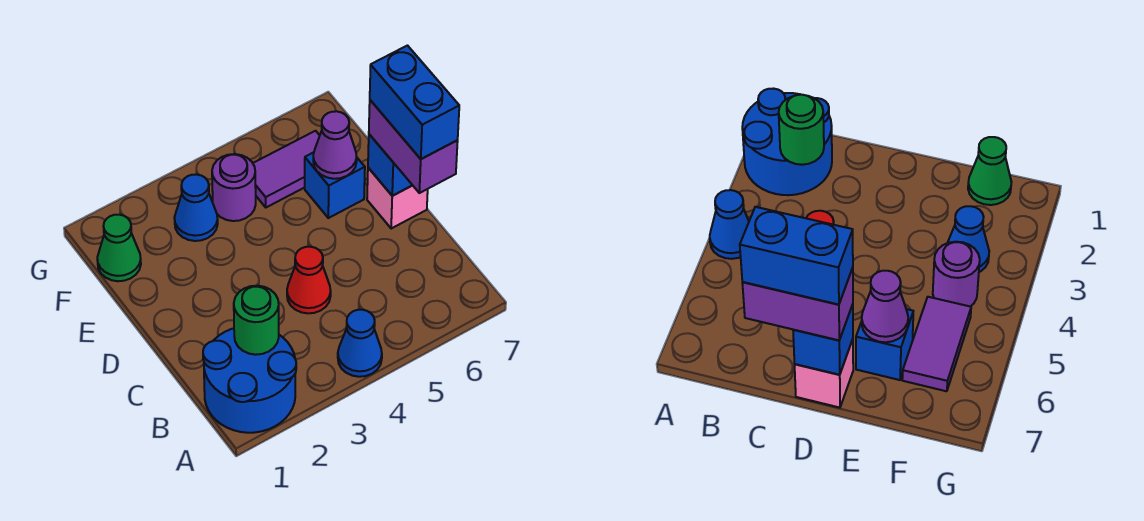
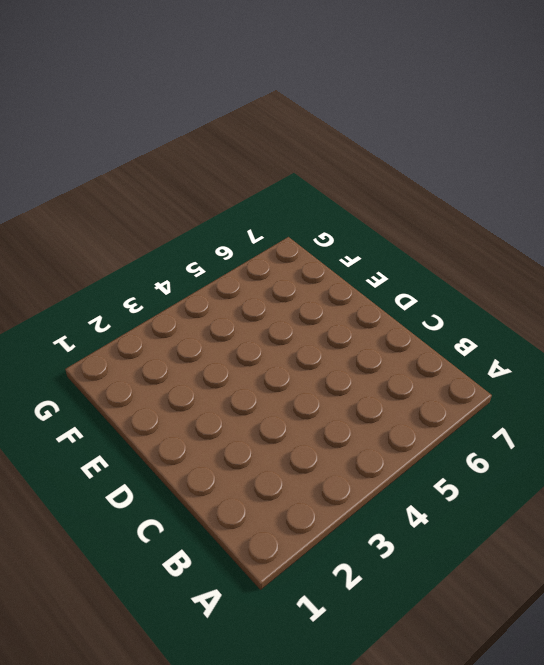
none -> blue 2x2 round brick [203,328,296,433]
none -> blue 1x1 cone [338,310,382,377]
none -> red 1x1 cone [287,247,331,313]

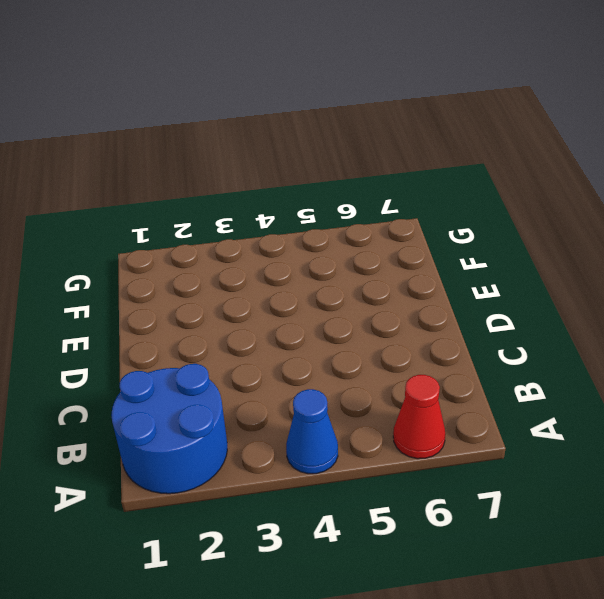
red 1x1 cone [393,375,445,459] -> red 1x1 cone moved to [287,247,331,313]
none -> pink 1x1 brick [367,168,428,228]
none -> blue 1x1 brick [305,152,365,218]
none -> green 1x1 cone [97,215,141,281]

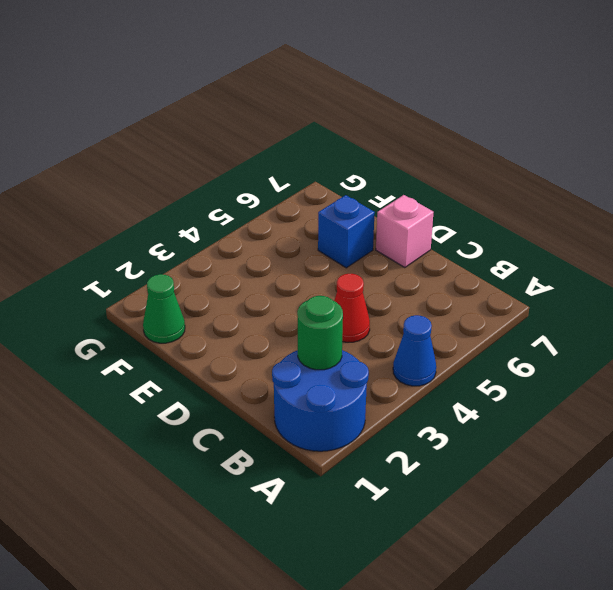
none -> blue 1x1 cone [174,174,218,241]
none -> purple 1x1 round brick [212,154,256,221]
none -> purple 1x2 tile [253,131,320,207]

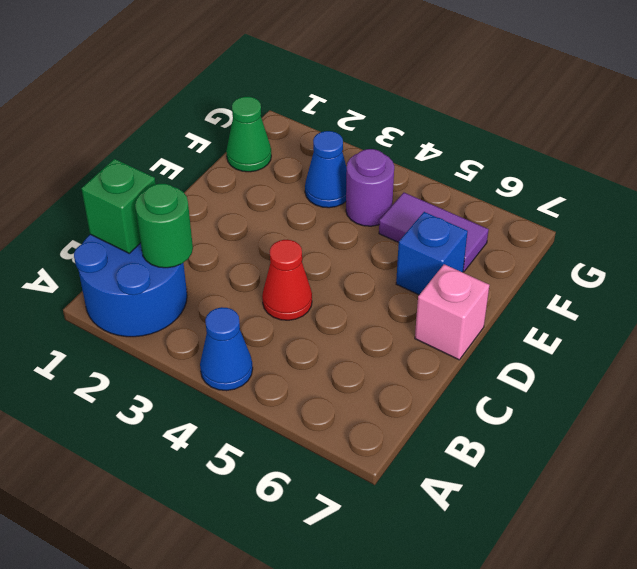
green 1x1 brick [81,159,156,253] -> none
none -> blue 1x1 brick [368,134,412,196]
none -> purple 1x1 cone [313,111,357,179]
none -> purple 1x2 brick [369,100,458,193]

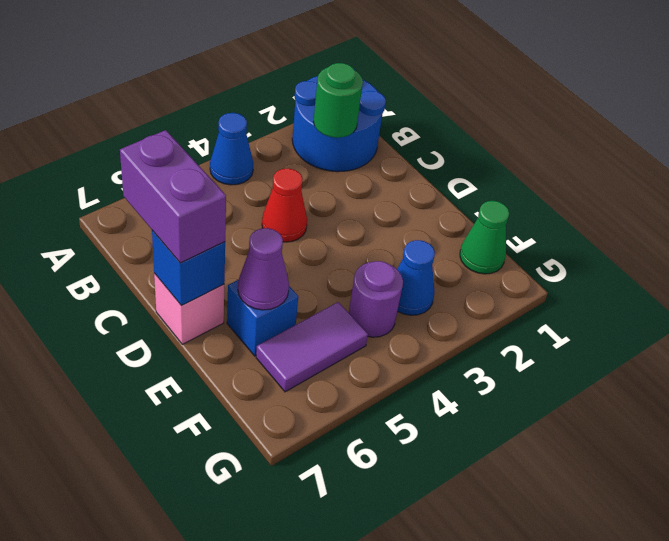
none -> blue 1x2 brick [370,46,459,159]

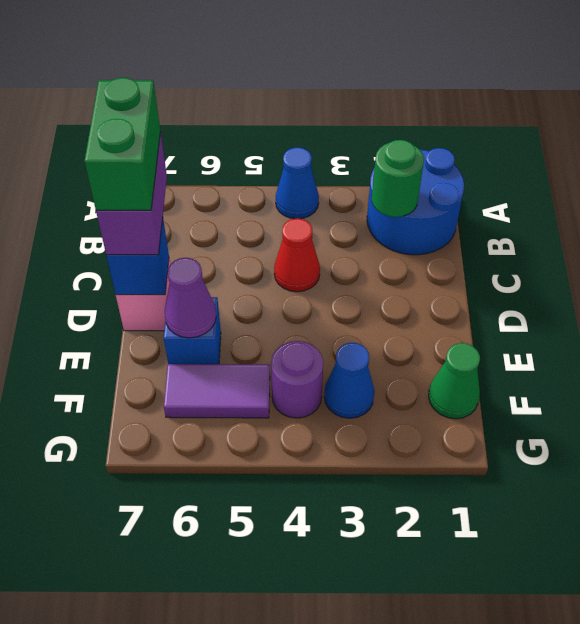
green 1x2 brick [84,78,160,210] -> blue 1x2 brick [370,46,459,159]

